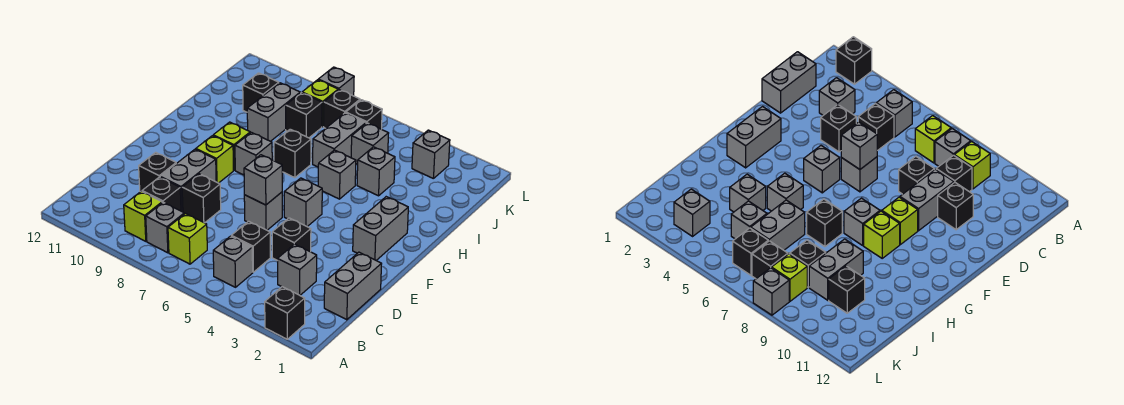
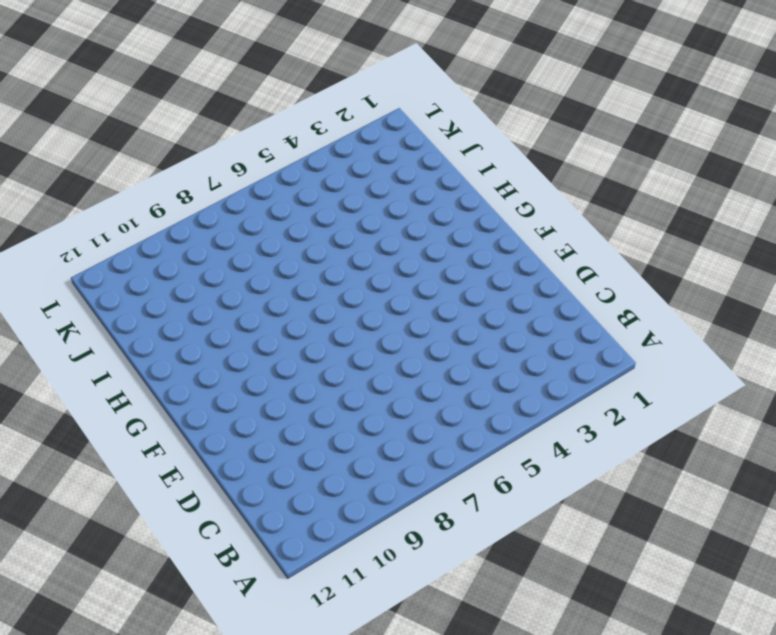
none -> black 1x1 brick [265,287,305,339]
none -> grey 1x1 brick [213,236,253,287]
none -> lime 1x1 brick [168,214,207,264]
none -> grey 1x1 brick [146,202,184,253]

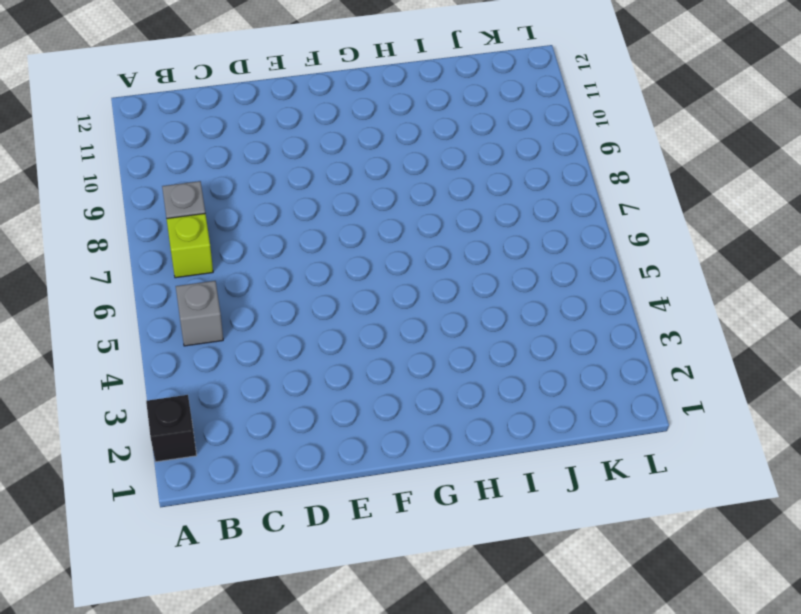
none -> lime 1x1 brick [124,191,162,241]
none -> grey 1x2 brick [324,252,381,320]
none -> grey 1x1 brick [278,244,317,295]
none -> black 1x1 brick [231,221,270,272]

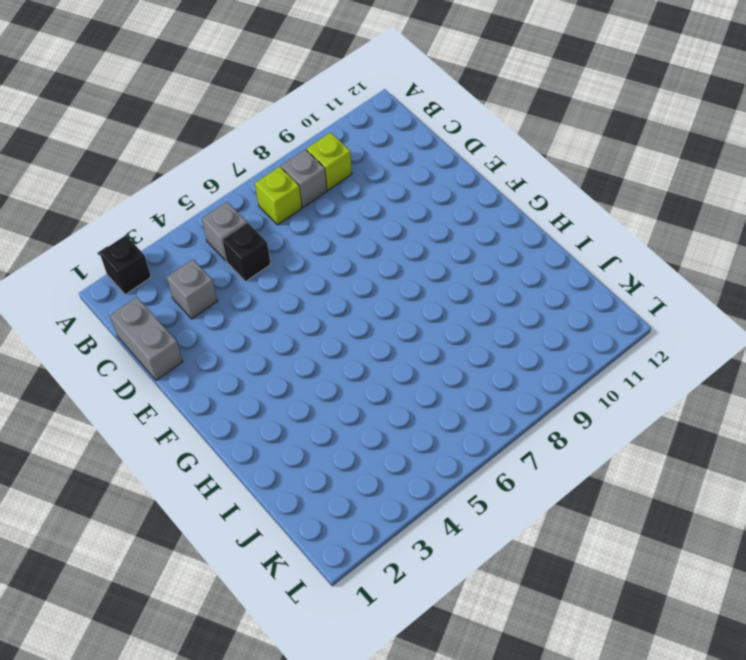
none -> black 1x1 brick [142,177,181,211]
none -> black 1x1 brick [272,218,311,261]
none -> black 1x1 brick [182,174,221,223]
none -> grey 1x2 brick [160,149,216,212]

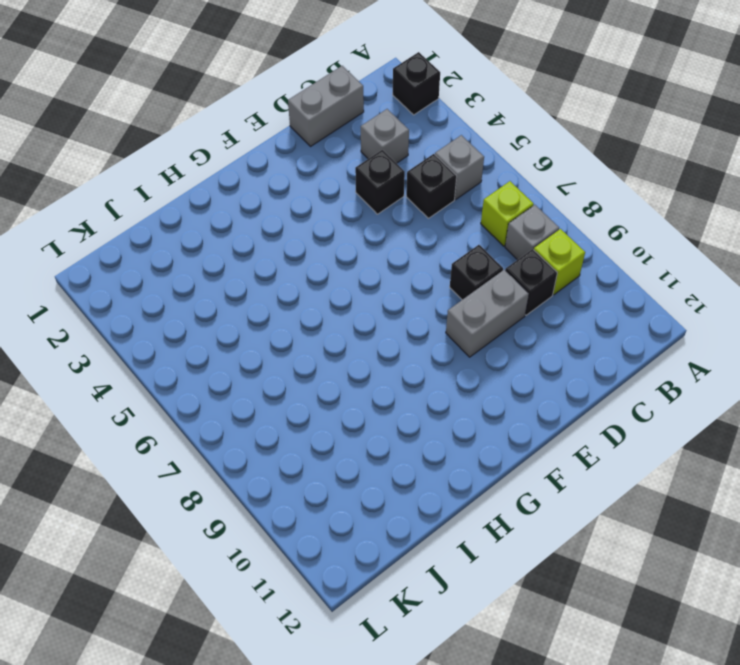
none -> black 1x1 brick [139,152,176,192]
none -> grey 1x1 brick [244,192,282,230]
none -> grey 1x2 brick [353,197,408,260]
none -> grey 1x1 brick [284,178,322,227]

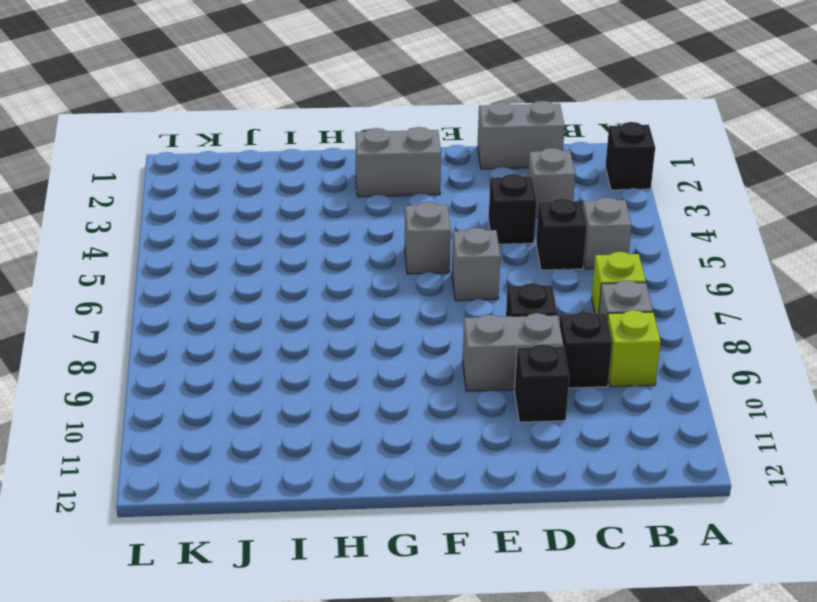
none -> lime 1x1 brick [196,136,233,183]
none -> grey 1x1 brick [235,132,272,175]
none -> lime 1x1 brick [213,122,250,170]
none -> grey 1x1 brick [318,150,356,199]

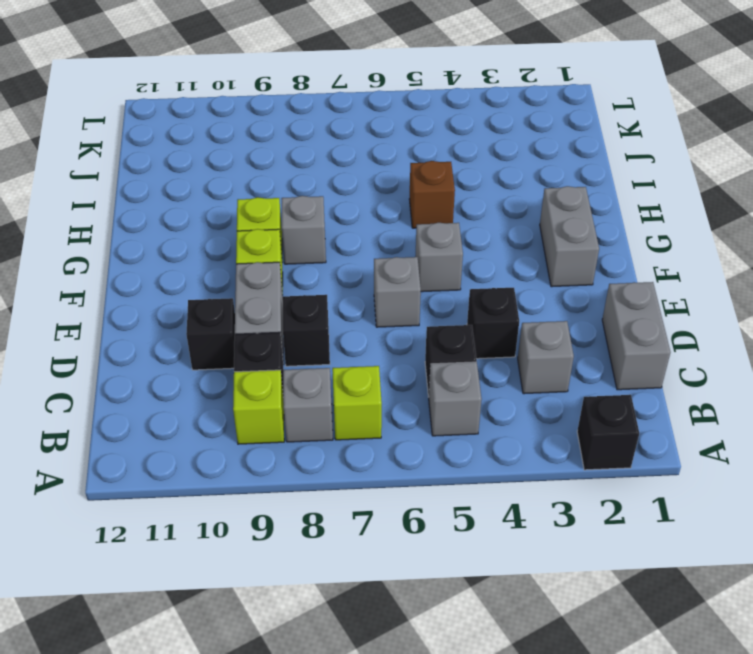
brown 1x1 brick [409,161,455,228] -> grey 1x1 brick [318,150,356,199]
none -> black 1x1 brick [274,129,311,178]
none -> grey 1x1 brick [357,147,395,196]
none -> grey 1x2 brick [313,113,366,167]
none -> grey 1x2 brick [247,83,300,141]

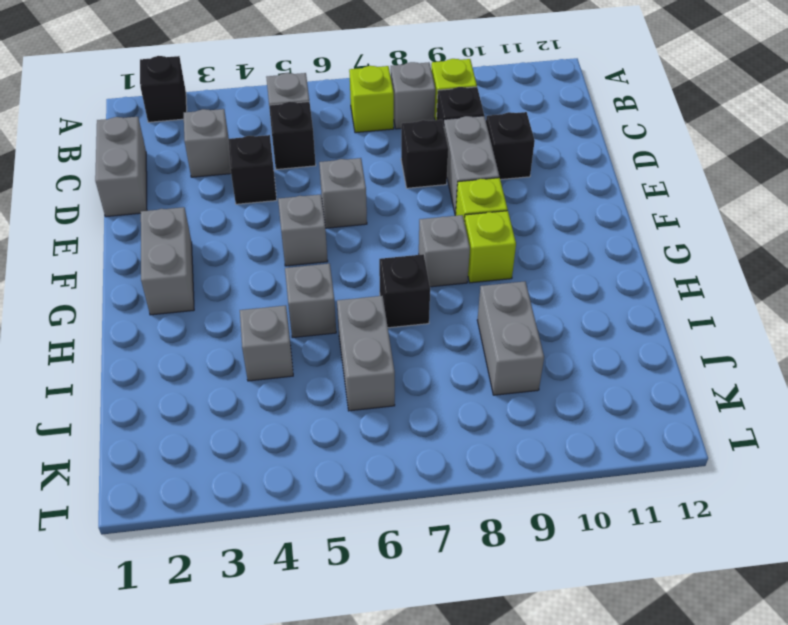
none -> grey 1x1 brick [351,123,389,164]
none -> black 1x1 brick [286,93,322,138]
none -> black 1x1 brick [243,73,279,112]
none -> grey 1x1 brick [412,130,450,179]

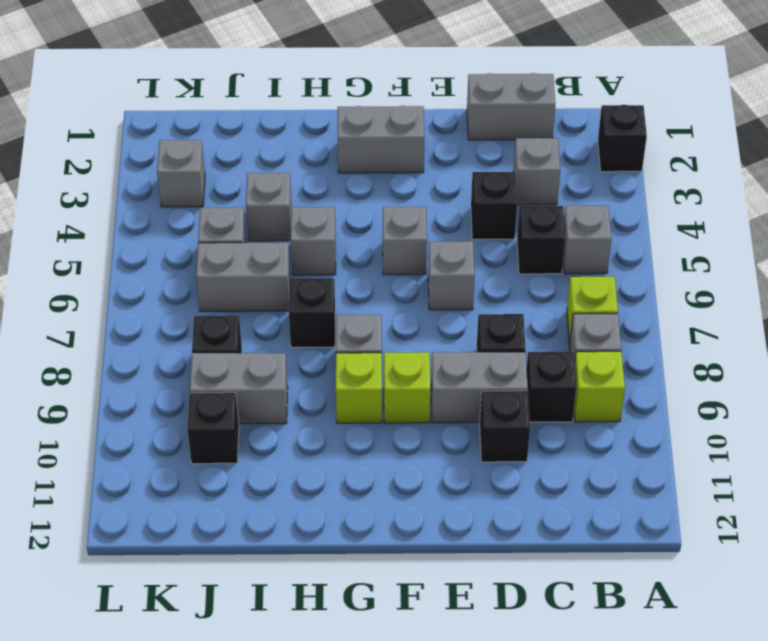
none -> black 1x1 brick [346,100,382,129]
none -> black 1x1 brick [324,90,360,128]
none -> lime 1x1 brick [302,80,338,127]
none -> grey 1x1 brick [318,67,354,96]

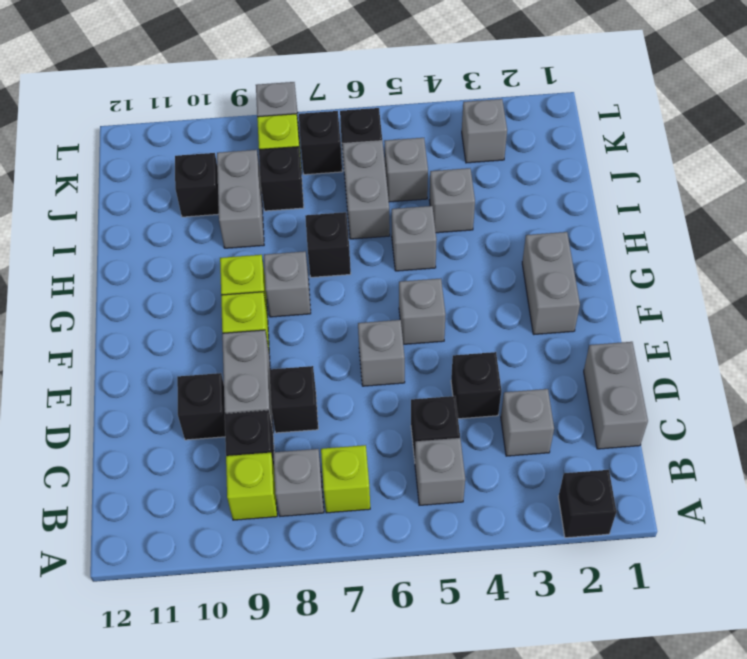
none -> grey 1x1 brick [244,155,282,205]

